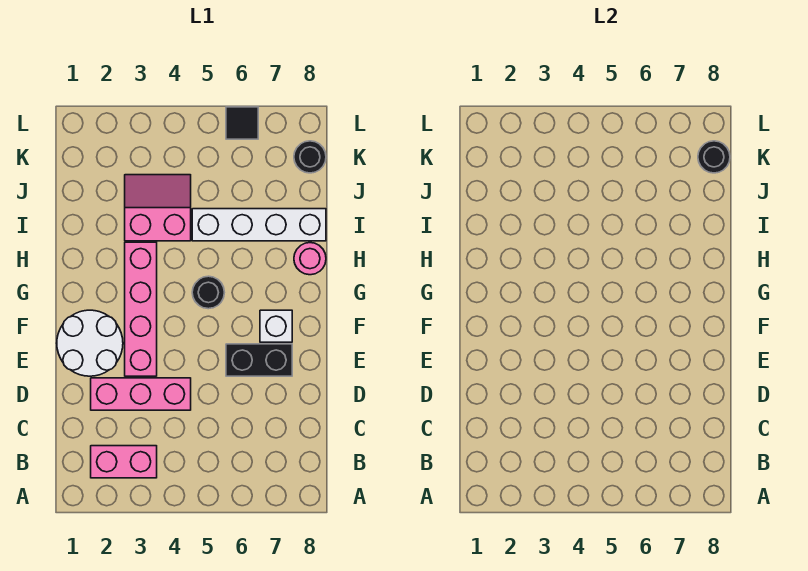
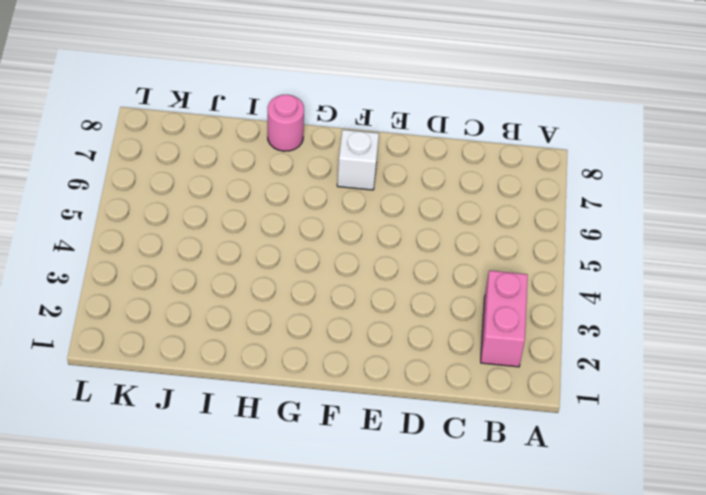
none -> pink 1x3 brick [91,378,191,410]
none -> white 2x2 round brick [57,310,123,376]
none -> pink 1x4 brick [125,242,157,376]

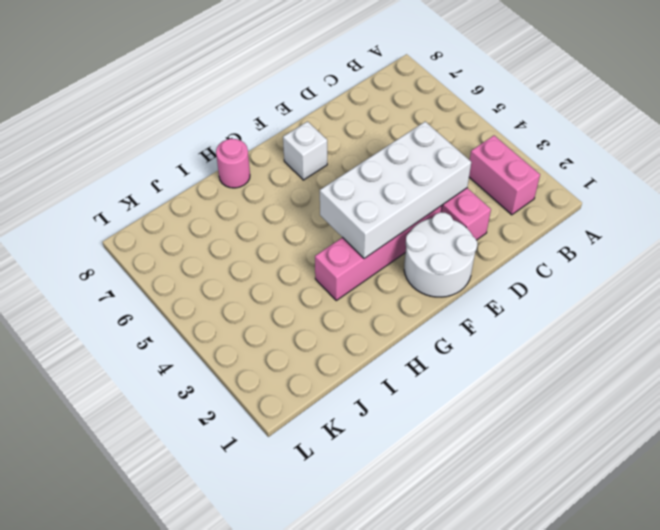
white 2x4 brick [320,122,471,259] -> none
none -> black 1x2 brick [226,344,292,376]
none -> black 1x1 round brick [192,276,224,309]
none -> pink 2x2 slope [125,175,191,241]

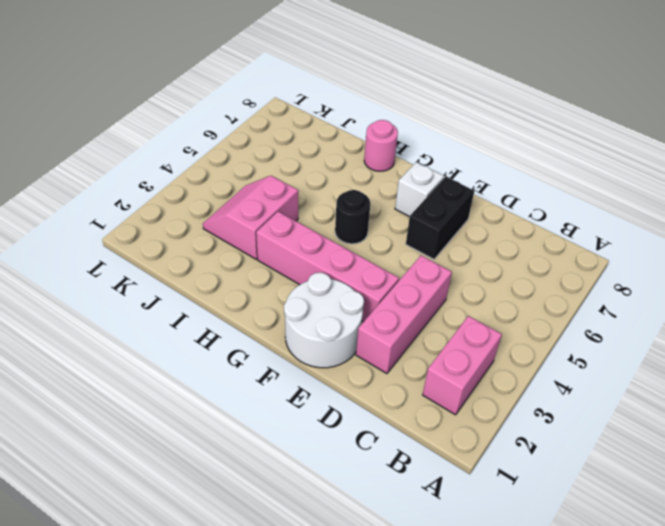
none -> white 1x4 brick [192,209,326,241]
none -> black 1x1 round brick [294,141,326,173]
none -> black 1x1 tile [226,107,258,139]

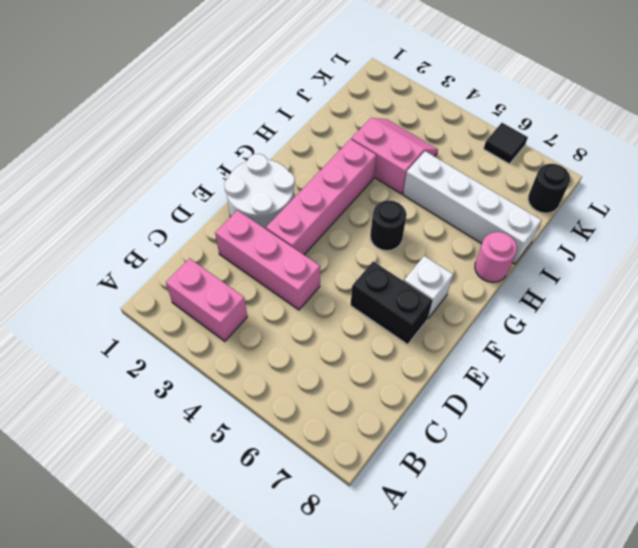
none -> black 1x1 round brick [698,141,730,173]

